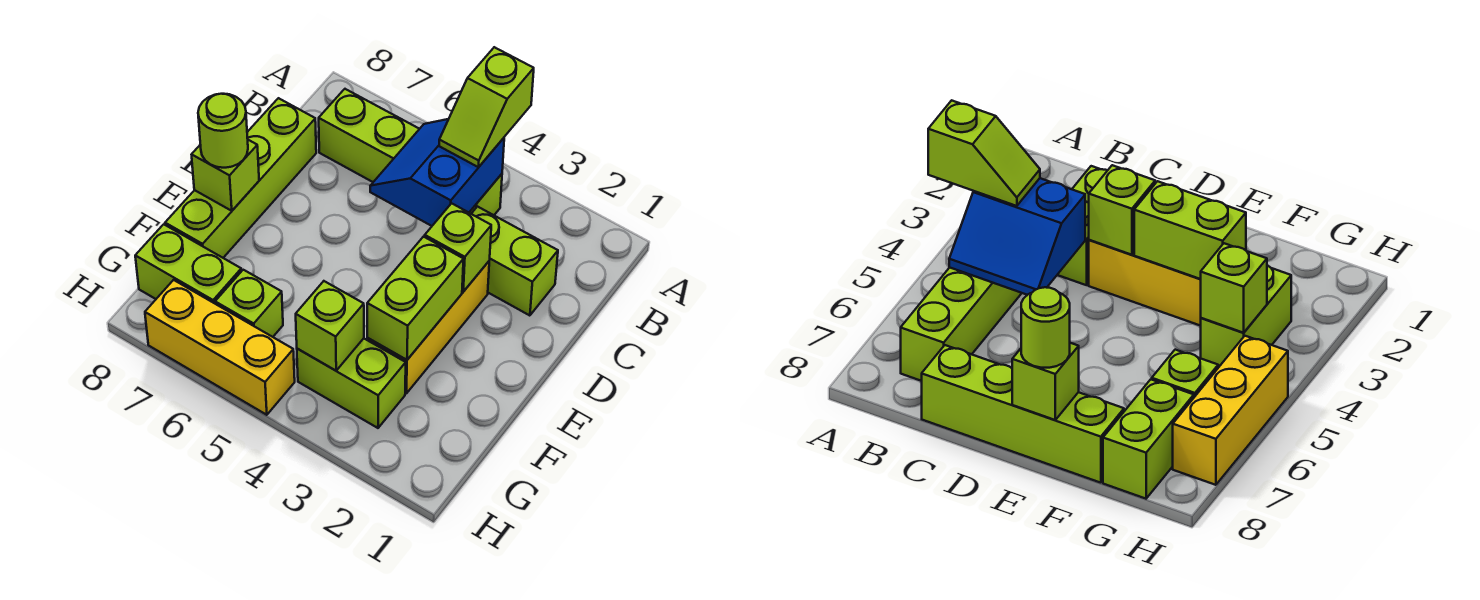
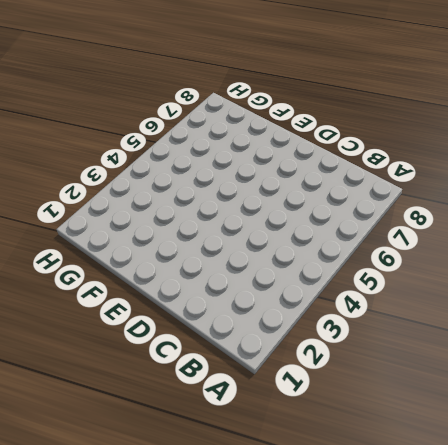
none -> lime 1x4 brick [319,89,502,215]
none -> lime 1x2 brick [471,207,558,316]
none -> lime 1x4 brick [165,98,316,258]

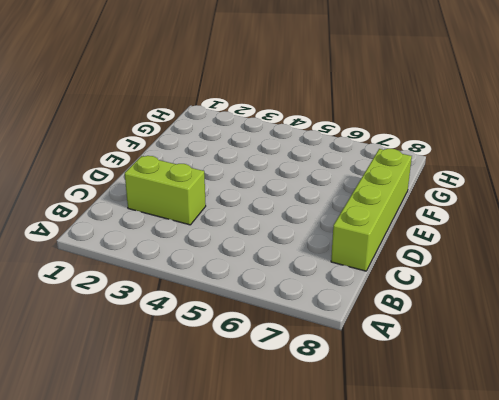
none -> lime 1x4 brick [319,89,502,215]
none -> yellow 1x3 brick [367,261,489,394]
none -> lime 1x2 brick [297,338,406,428]

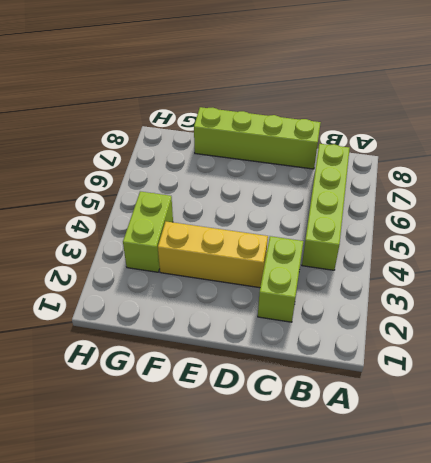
none -> lime 1x1 brick [215,270,283,337]
none -> lime 1x2 brick [135,224,241,303]
none -> yellow 1x3 brick [145,280,295,415]

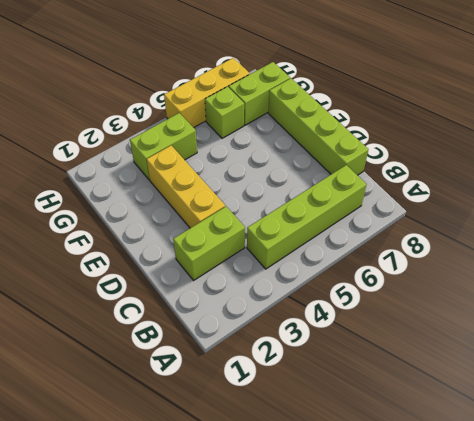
none -> blue 2x2 slope [370,119,504,226]
none -> lime 1x1 brick [425,203,491,292]
none -> lime 1x2 brick [367,237,464,360]

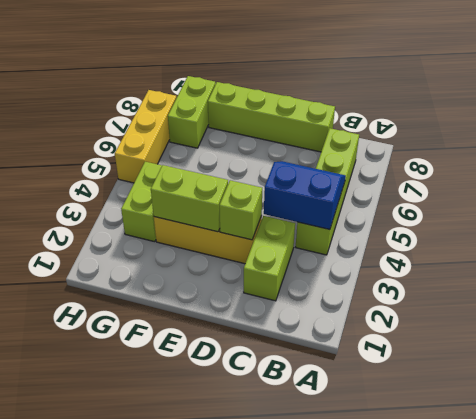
none -> lime 1x1 brick [215,270,283,337]
none -> lime 1x1 brick [192,140,259,211]
none -> lime 1x1 brick [296,281,364,371]

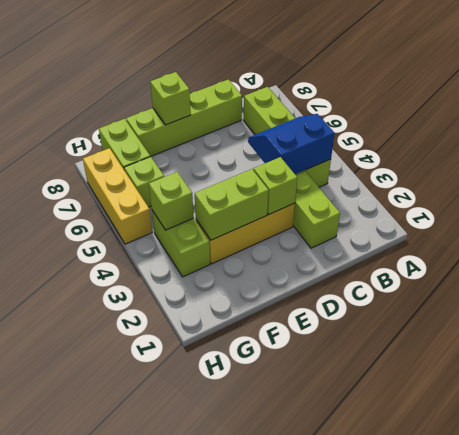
none -> lime 1x2 slope [439,47,534,167]
none -> lime 1x1 round brick [198,94,248,168]

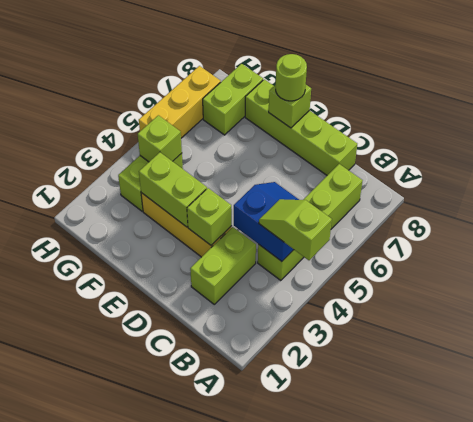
none -> lime 1x1 brick [215,270,283,337]

